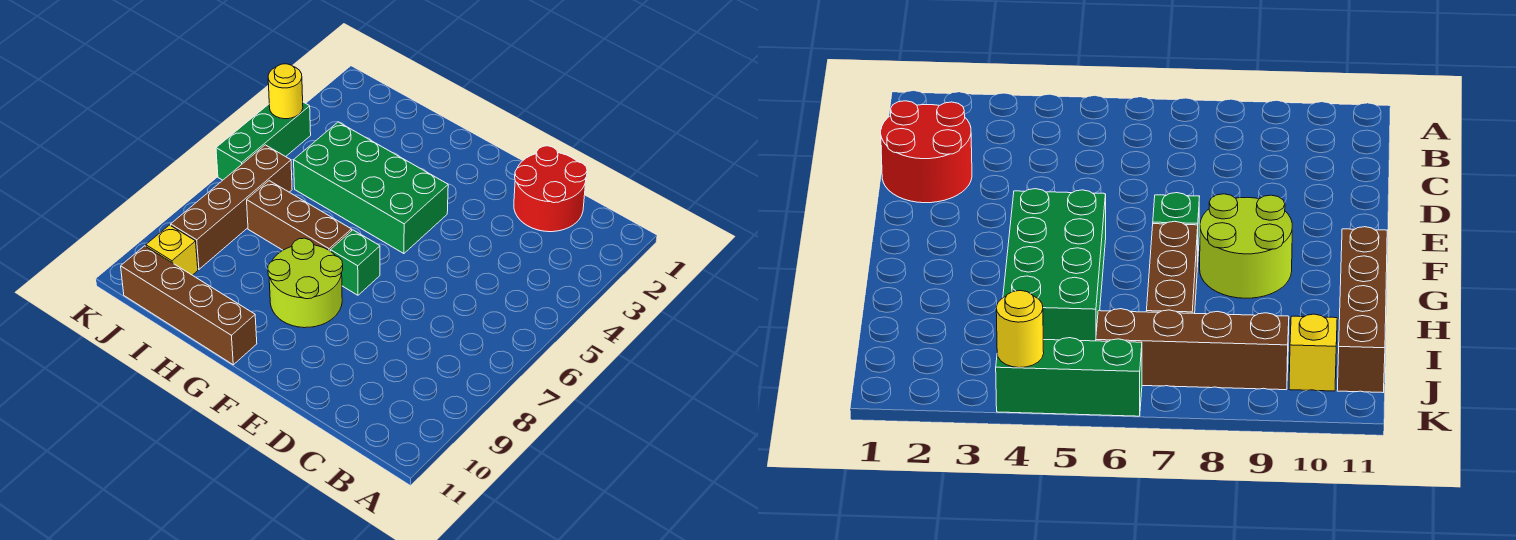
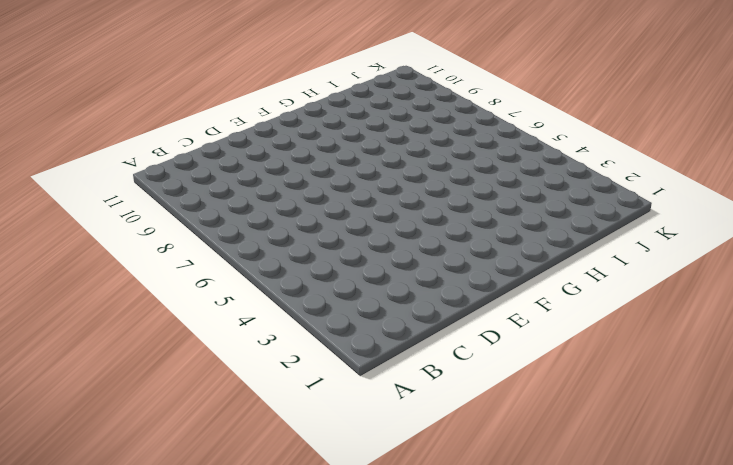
none -> red 2x2 round brick [514,146,587,232]
none -> green 2x4 brick [294,122,448,254]

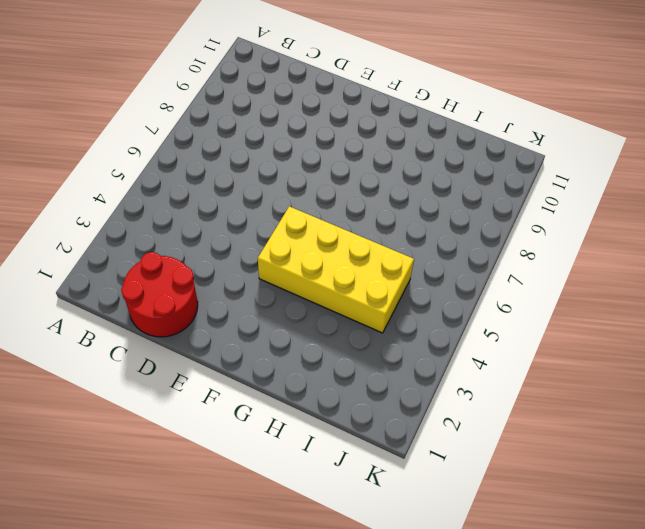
yellow 2x4 brick [258,206,414,333] -> green 2x4 brick [294,122,448,254]
none -> green 1x1 brick [331,230,380,295]
none -> lime 2x2 round brick [268,238,343,328]

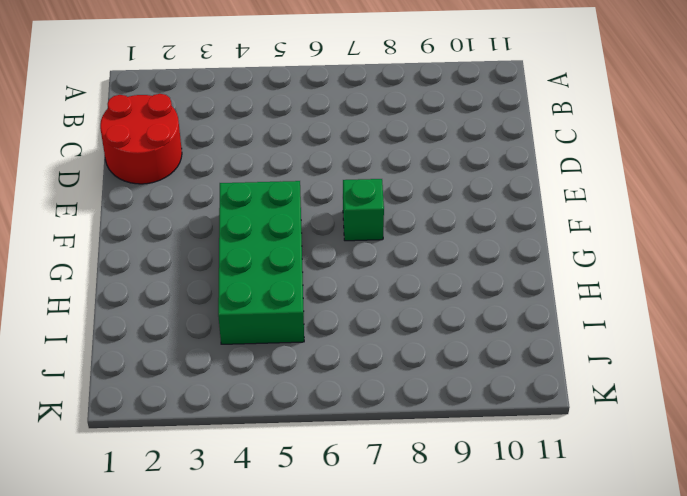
none -> lime 2x2 round brick [268,238,343,328]
none -> brown 1x3 brick [247,181,352,251]

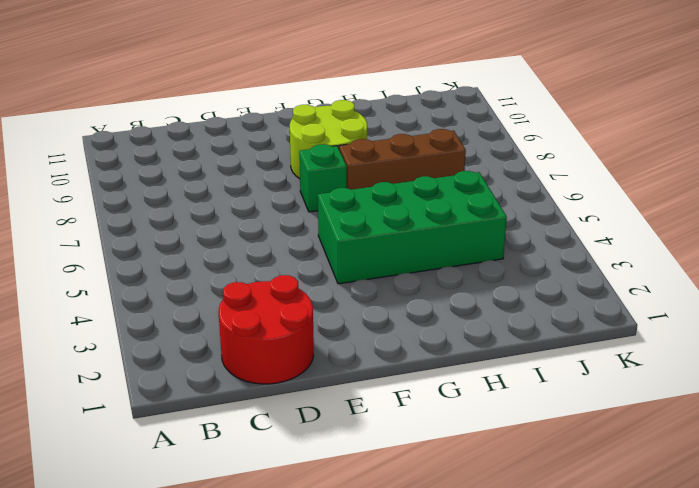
none -> brown 1x4 brick [121,246,257,365]
none -> brown 1x4 brick [171,145,292,269]

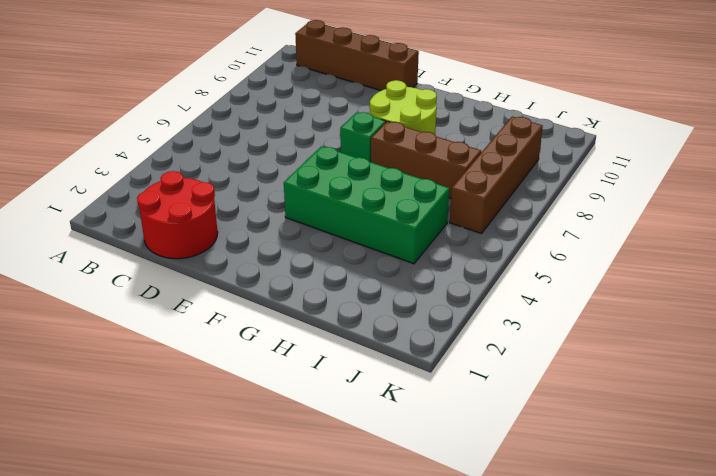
brown 1x4 brick [295,20,419,91] -> brown 1x4 brick moved to [121,246,257,365]
none -> yellow 1x1 brick [146,225,198,275]
none -> green 1x3 brick [216,102,311,180]

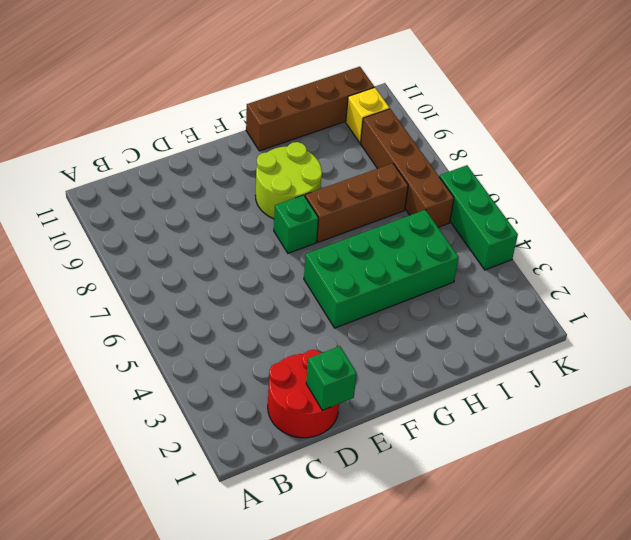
green 1x1 brick [306,346,357,410] -> none
none -> yellow 1x1 round brick [268,64,303,119]

